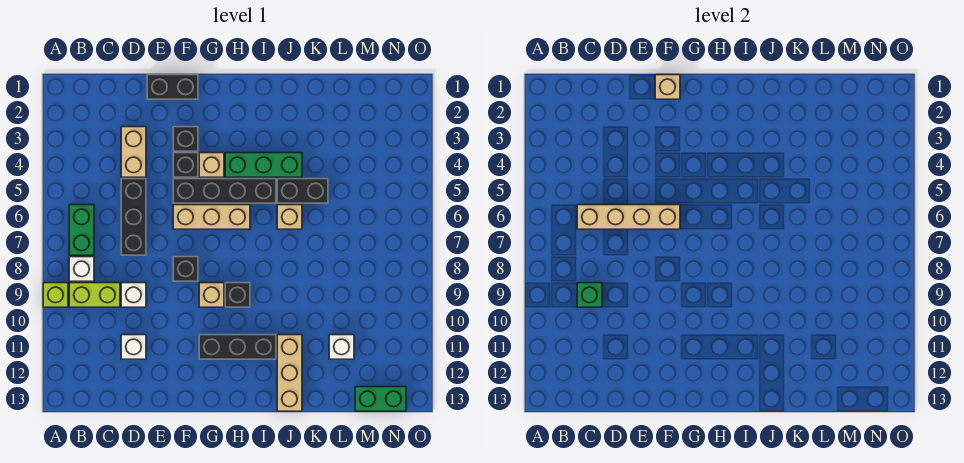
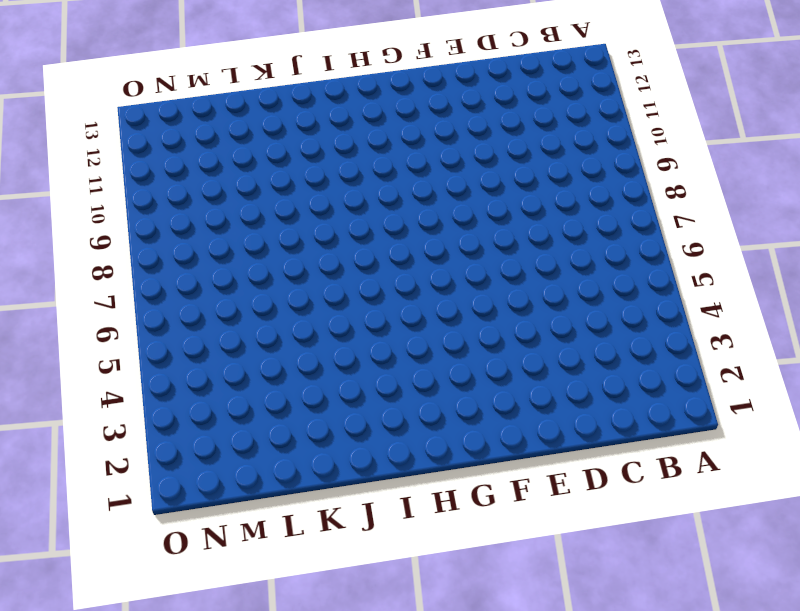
none -> lime 1x1 brick [43,283,68,307]
none -> green 1x2 brick [69,205,94,255]
none -> white 1x1 brick [69,257,94,281]

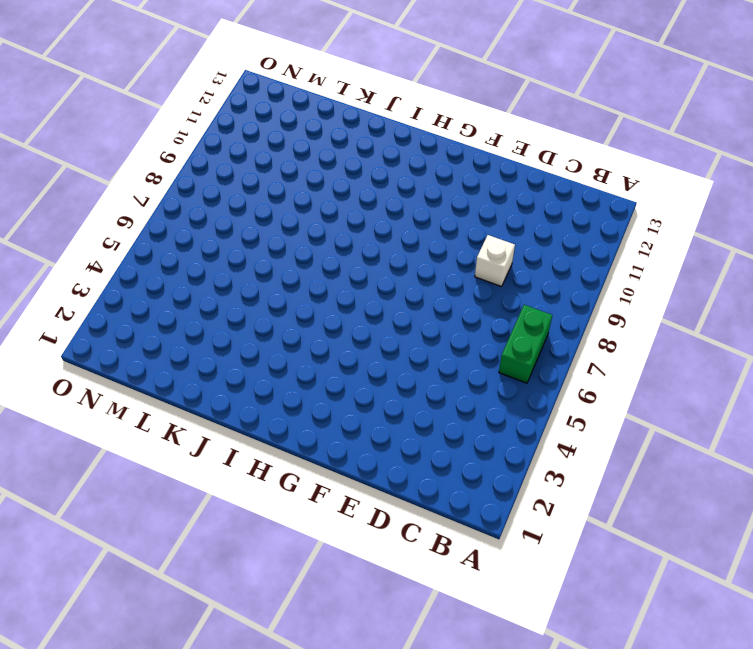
none -> lime 1x1 brick [43,283,68,307]
none -> white 1x1 brick [69,257,94,281]
none -> lime 1x2 brick [69,283,120,307]

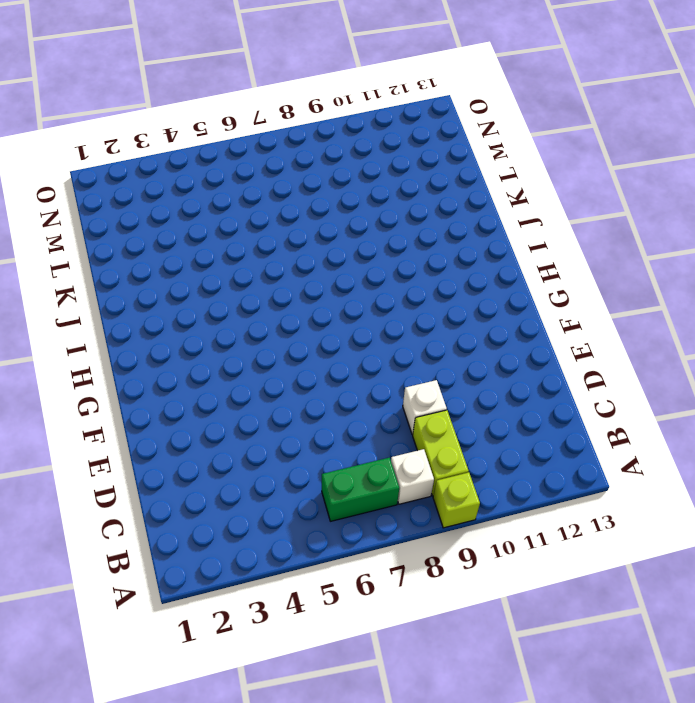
none -> tan 1x2 brick [121,127,146,177]
none -> black 1x3 brick [121,179,146,255]
none -> white 1x1 brick [121,335,146,359]

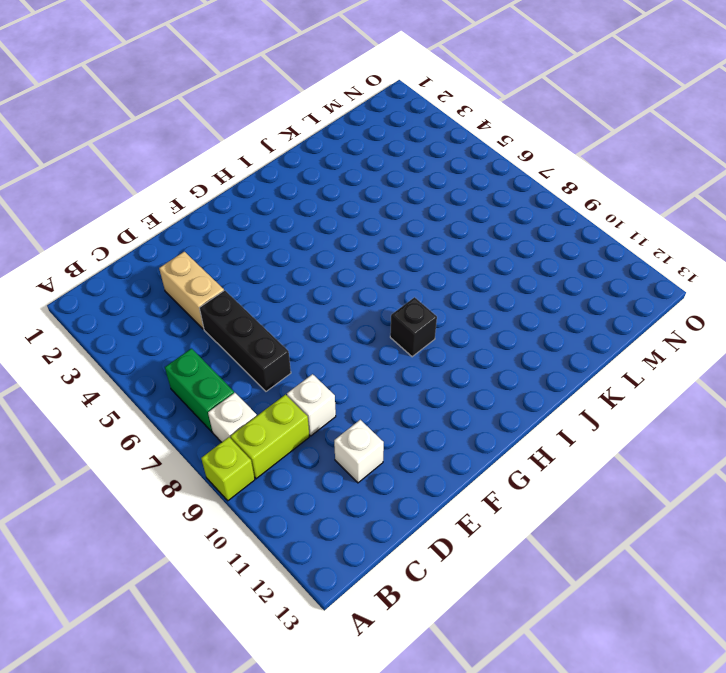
none -> black 1x2 brick [147,75,198,99]
none -> black 1x1 brick [173,127,198,151]
none -> black 1x1 brick [173,153,198,177]

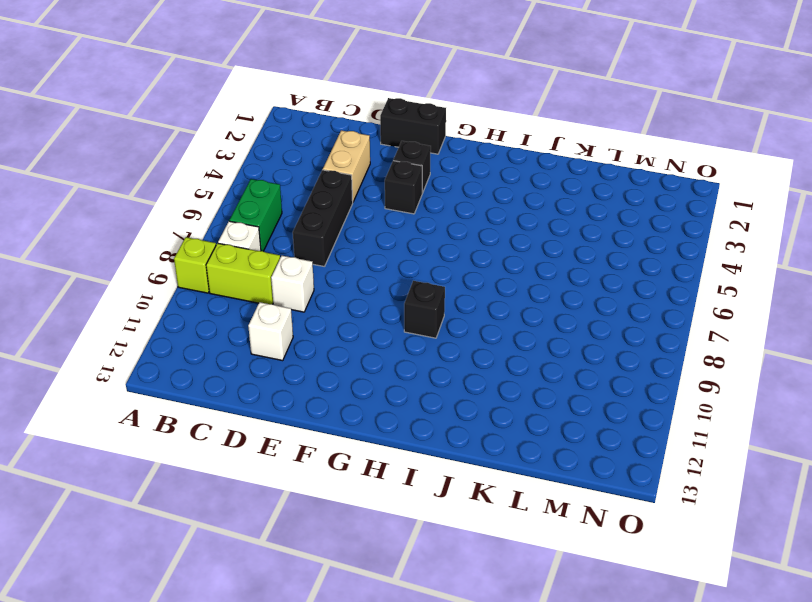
none -> black 1x4 brick [173,179,276,203]
none -> tan 1x3 brick [173,205,250,229]
none -> black 1x1 brick [173,257,198,281]

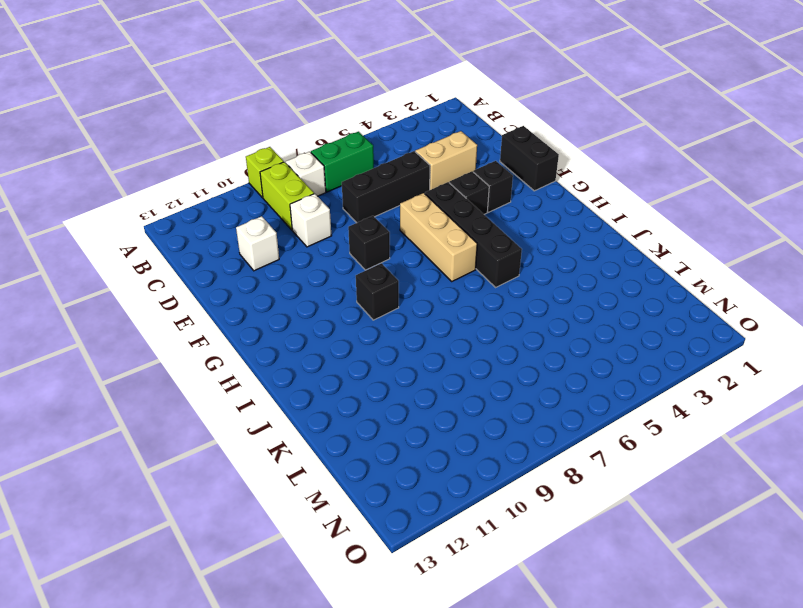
none -> tan 1x1 brick [199,153,224,177]
none -> tan 1x1 brick [199,283,224,307]
none -> black 1x3 brick [199,335,276,359]

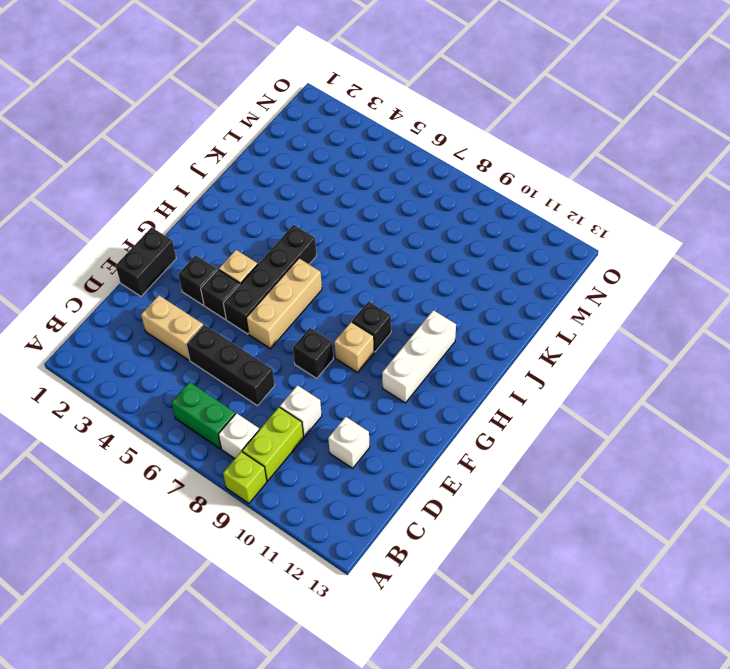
white 1x3 brick [382,310,456,403] -> black 1x3 brick [199,335,276,359]
none -> green 1x3 brick [225,153,302,177]
none -> black 1x2 brick [277,179,328,203]
none -> tan 1x1 brick [277,205,302,229]

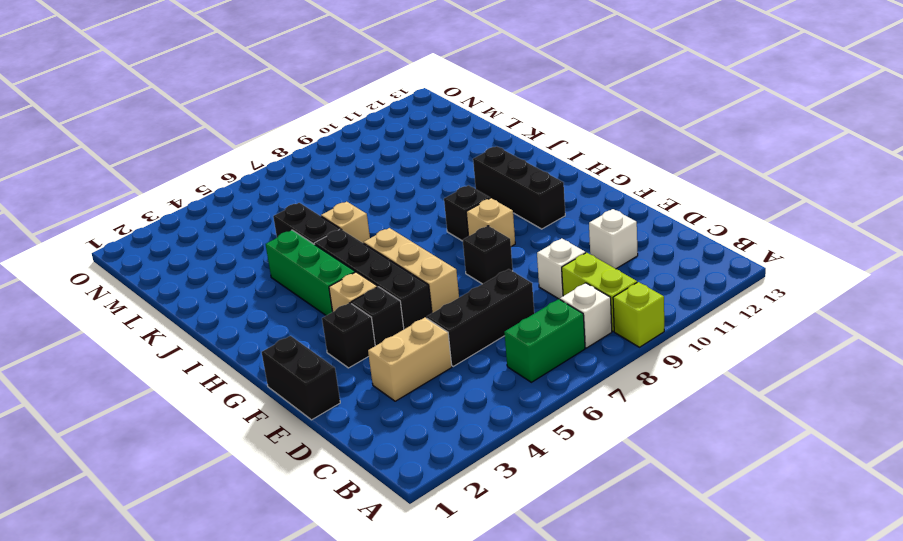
none -> tan 1x3 brick [277,335,302,411]
none -> white 1x1 brick [329,335,354,359]
none -> green 1x2 brick [355,387,406,411]

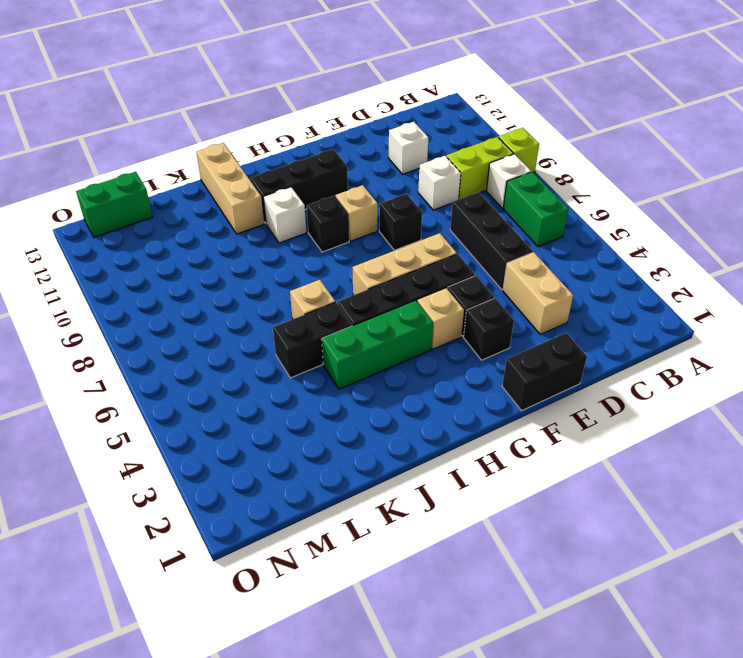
white 1x1 brick [263,187,306,243] -> white 1x1 brick moved to [329,335,354,359]
none -> tan 1x4 brick [577,205,680,229]
none -> green 1x1 brick [577,283,602,307]
none -> tan 1x1 brick [655,75,680,99]

